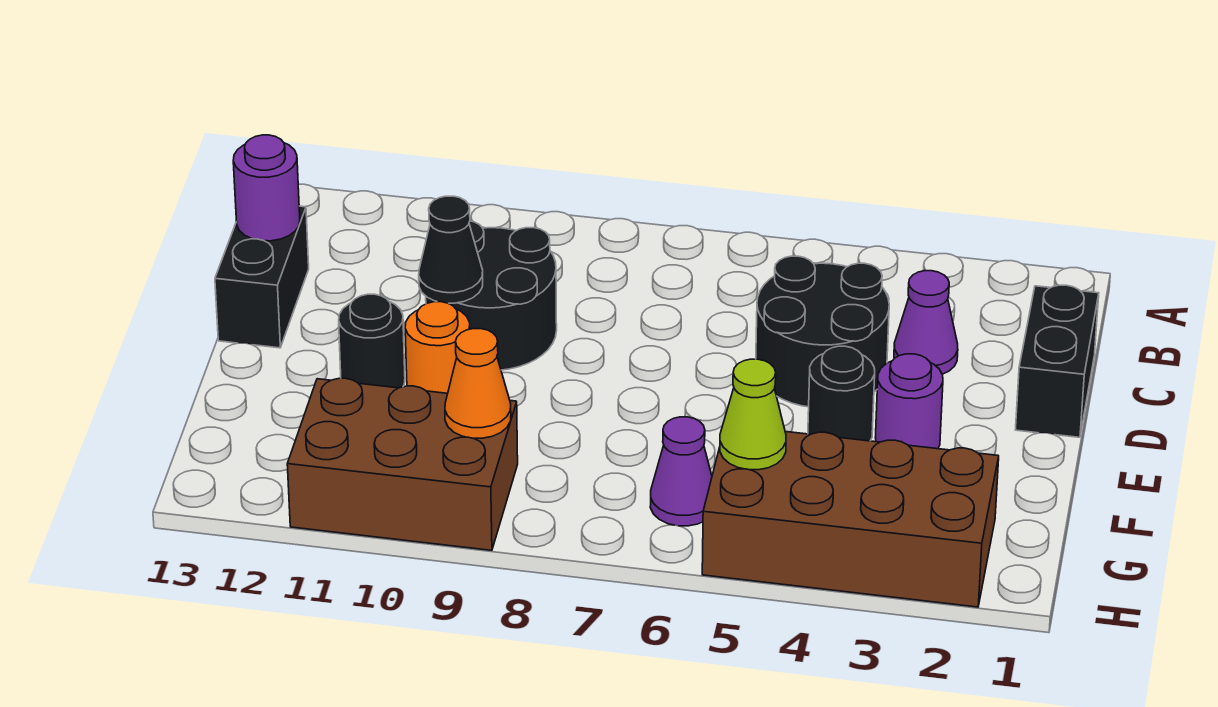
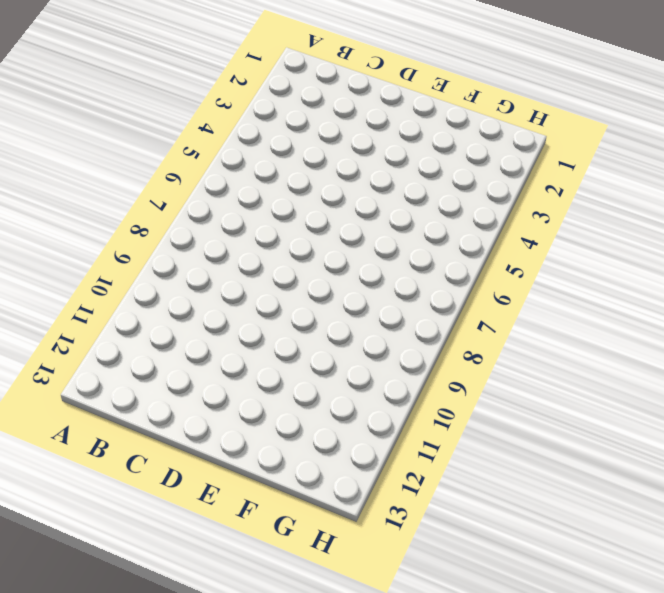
none -> black 1x2 brick [1016,285,1099,437]
none -> purple 1x1 cone [894,271,958,374]
none -> black 2x2 round brick [756,256,889,407]

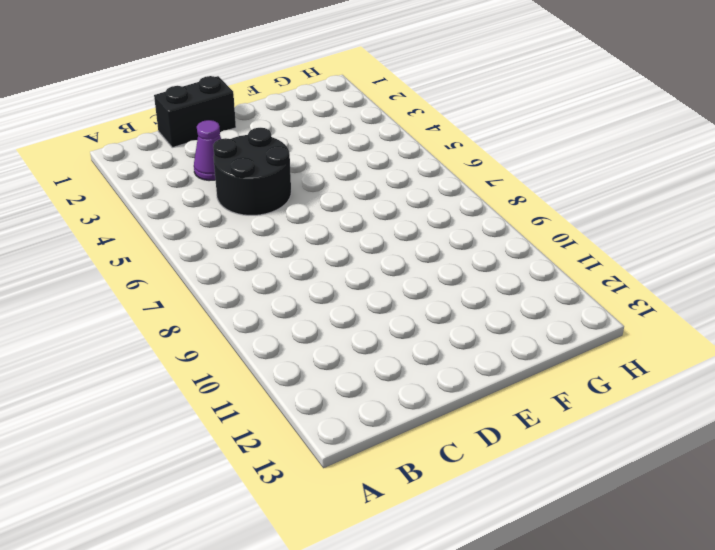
none -> black 2x2 round brick [426,221,557,370]
none -> black 1x2 brick [215,206,309,348]
none -> purple 1x1 round brick [875,354,943,449]

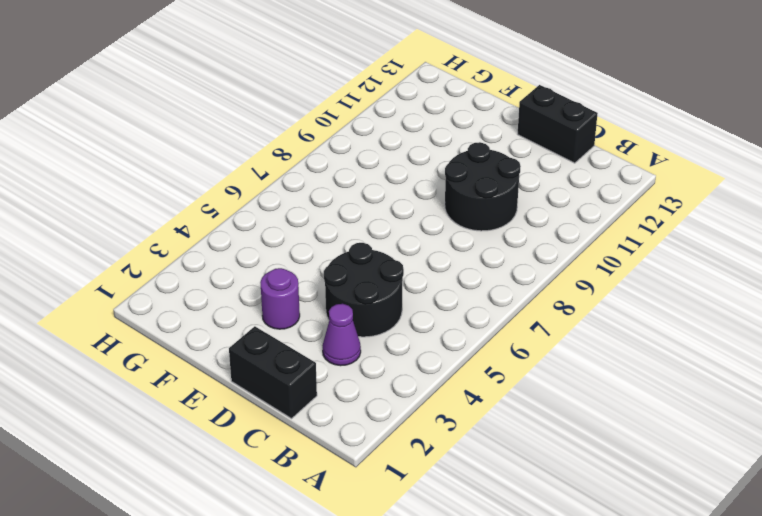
none -> black 1x1 round brick [808,346,875,441]
none -> orange 1x1 round brick [405,302,470,393]
none -> black 1x1 round brick [339,294,405,388]

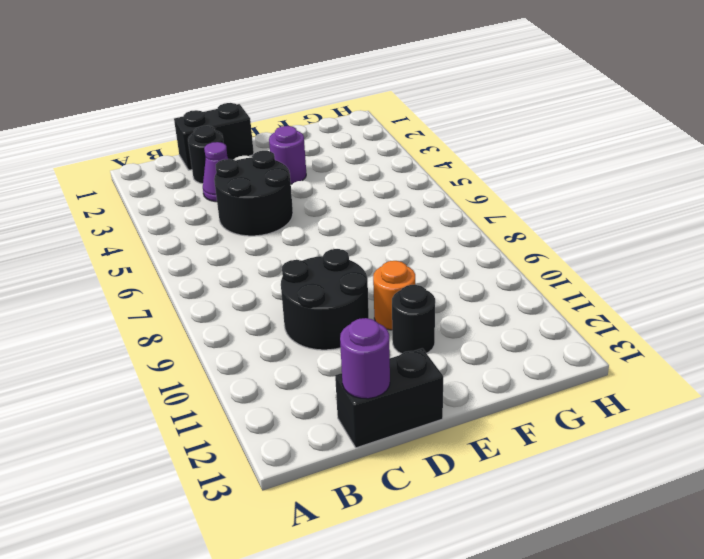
black 1x1 round brick [188,126,223,184] -> black 1x1 round brick moved to [808,346,875,441]
none -> brown 2x4 brick [702,432,999,607]
none -> purple 1x1 cone [650,417,712,526]
none -> brown 2x3 brick [287,378,518,551]

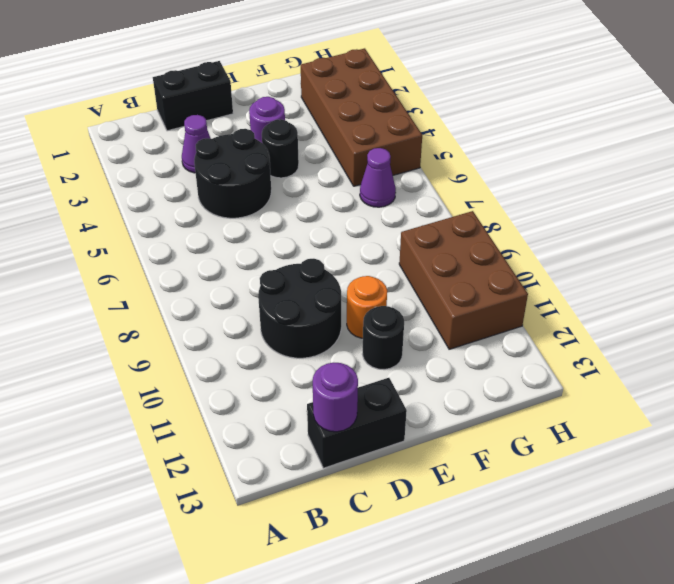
none -> black 1x1 cone [419,196,483,303]
none -> lime 1x1 cone [720,359,786,470]
none -> orange 1x1 cone [445,329,511,438]

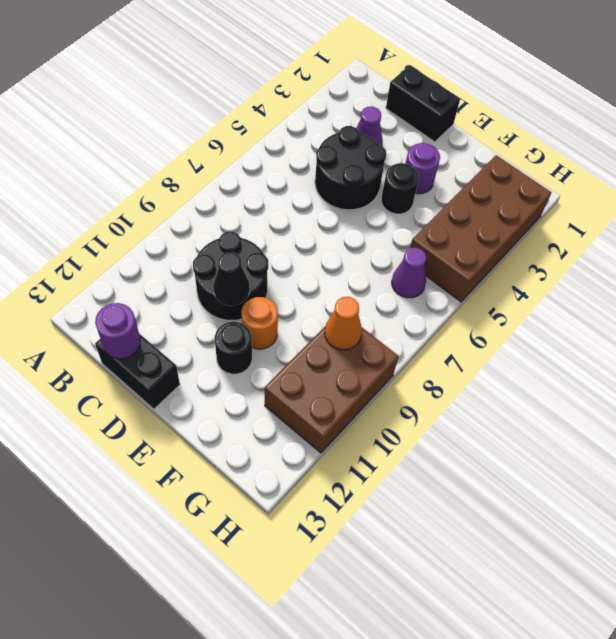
none -> lime 1x1 cone [720,359,786,470]

